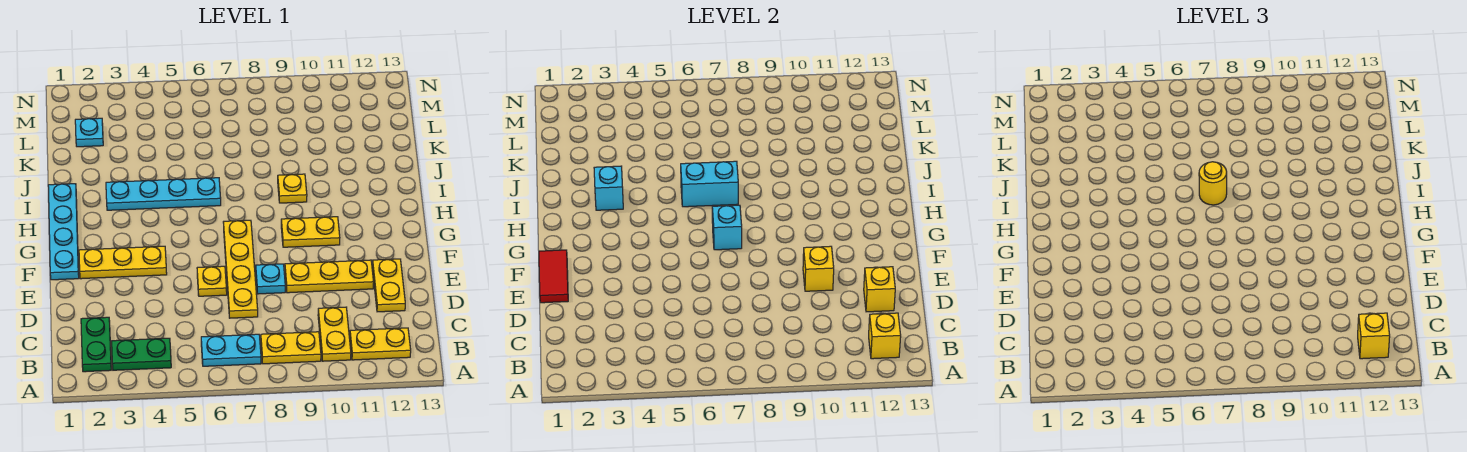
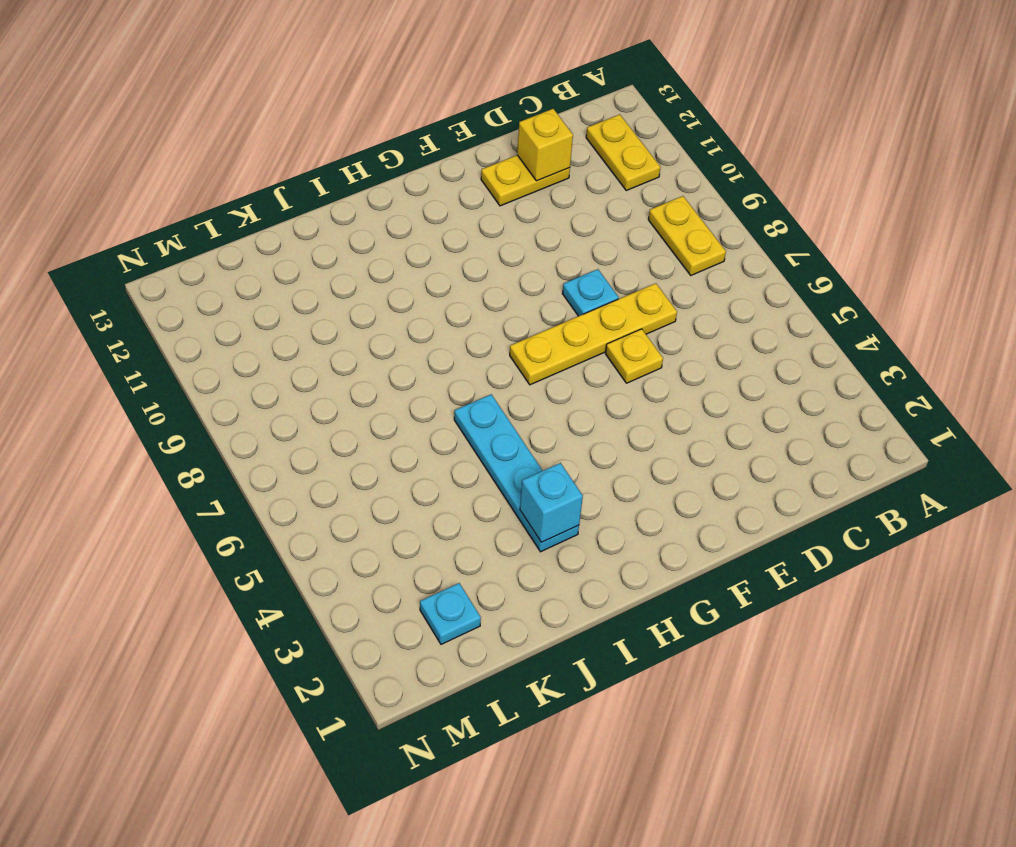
none -> green 1x2 plate [81,317,111,372]
none -> green 1x2 plate [112,338,171,370]
none -> cyan 1x2 plate [201,334,261,366]

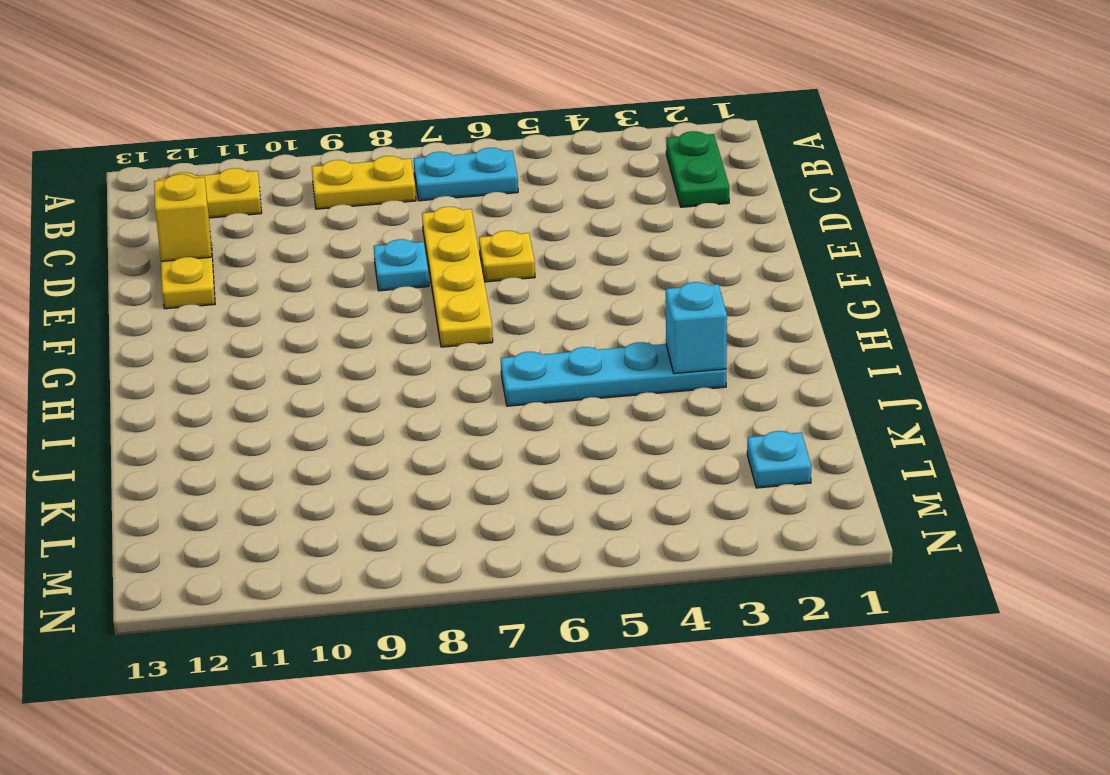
none -> green 1x2 plate [112,338,171,370]
none -> yellow 1x2 plate [318,307,351,361]
none -> yellow 1x3 plate [285,260,374,293]

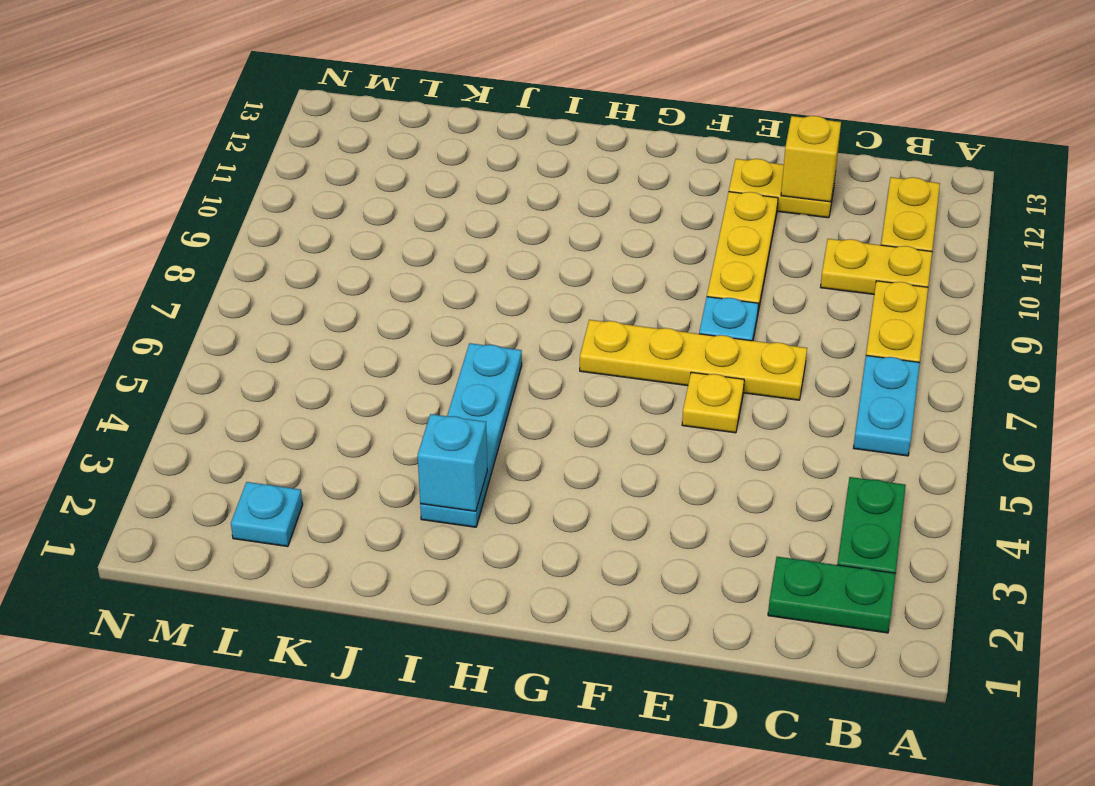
none -> cyan 1x4 plate [48,184,79,280]
none -> yellow 1x3 plate [79,246,167,279]
none -> yellow 1x2 plate [281,217,340,247]

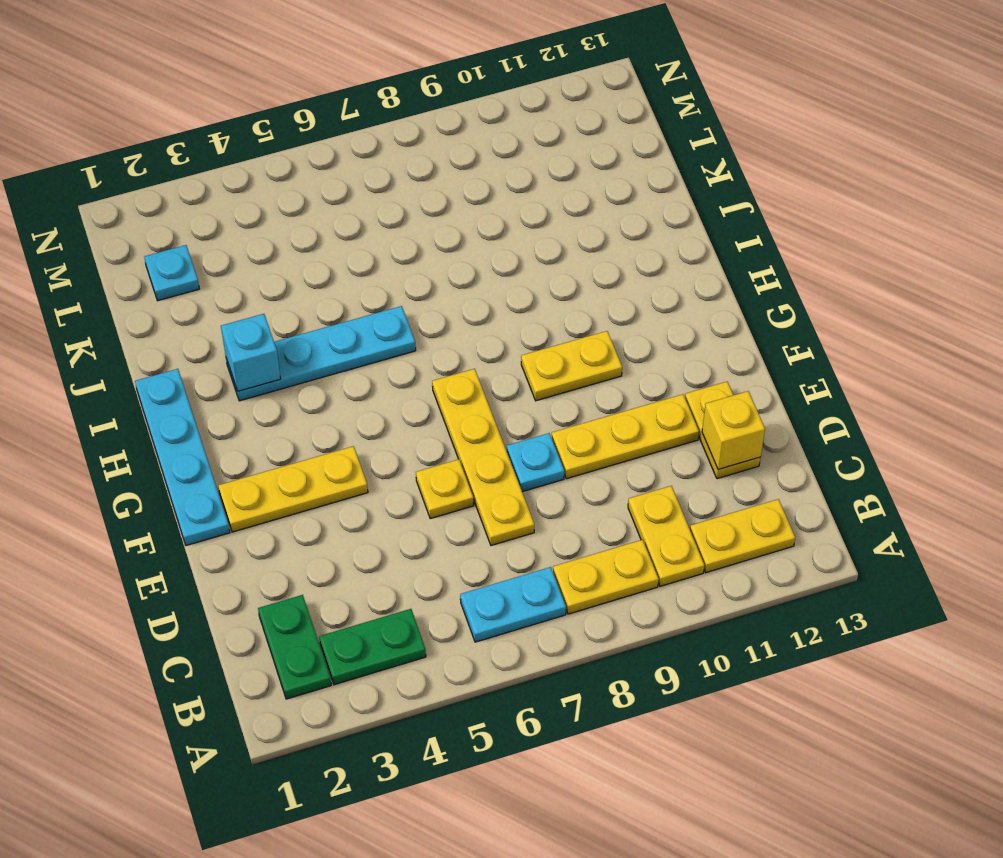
none -> yellow 1x1 plate [278,174,307,203]
none -> yellow 1x1 brick [869,313,901,359]
none -> red 1x2 tile [539,250,568,303]

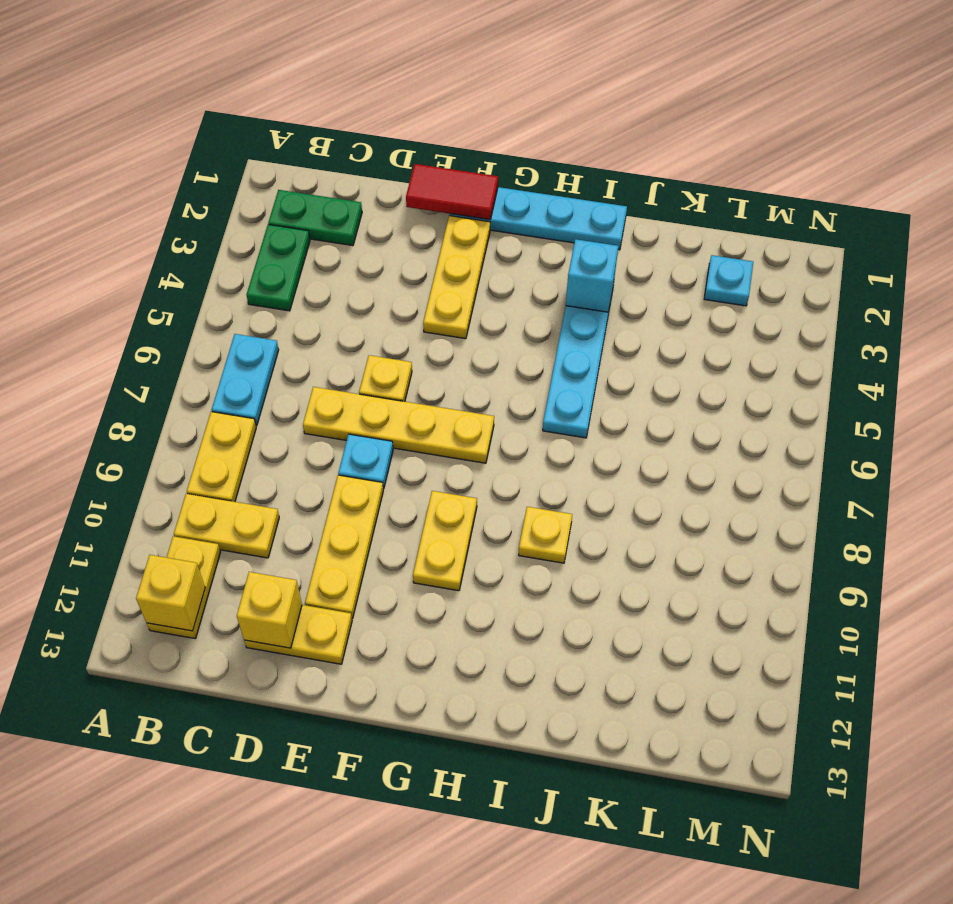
none -> yellow 1x1 brick [803,246,834,291]
none -> cyan 1x1 brick [712,205,742,250]
none -> cyan 1x2 brick [681,161,738,207]

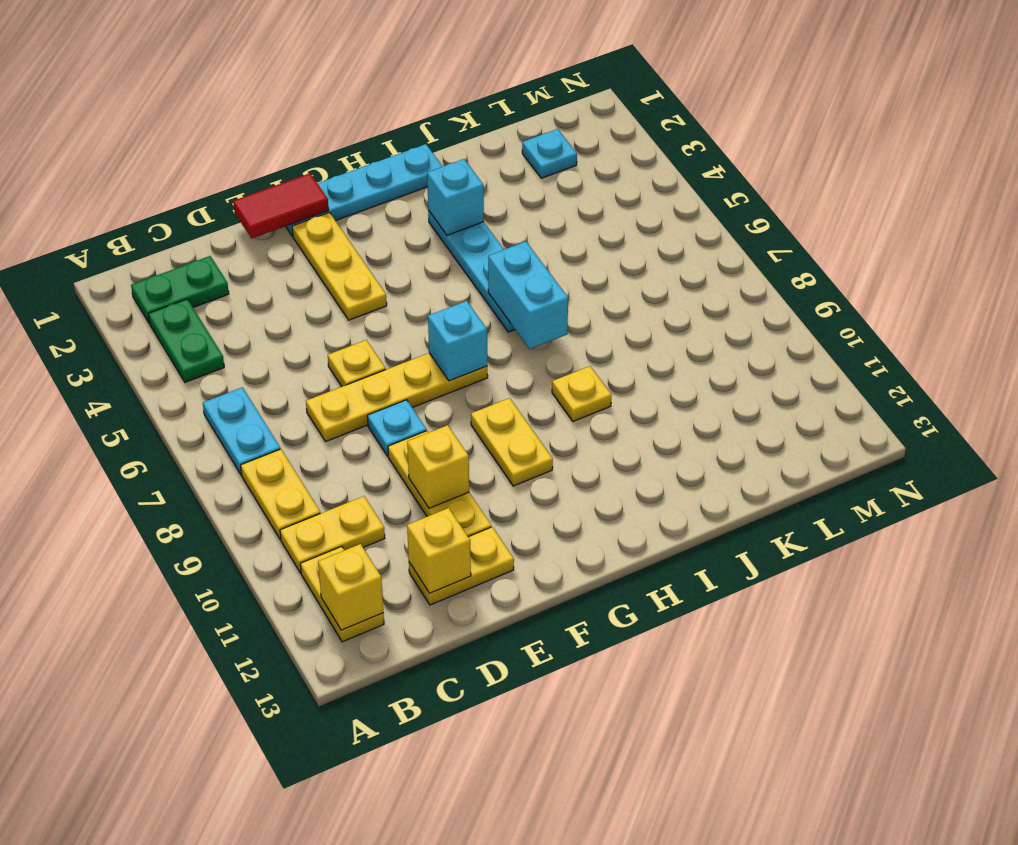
none -> yellow 1x1 brick [1358,313,1390,359]
none -> yellow 1x1 round brick [1199,162,1227,205]

